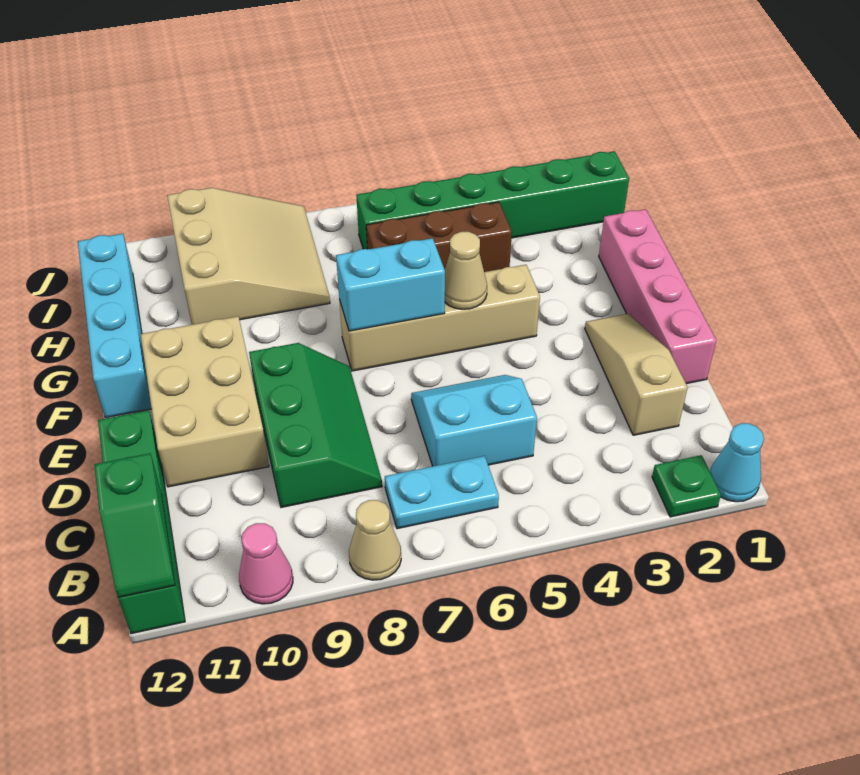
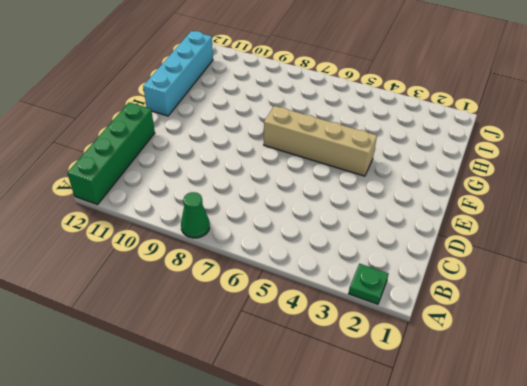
green 1x1 cone [181,192,210,238] -> tan 1x1 cone [349,500,401,580]
none -> cyan 1x1 cone [710,423,764,502]
none -> pink 1x1 cone [239,523,293,604]
none -> cyan 1x2 plate [385,456,499,529]

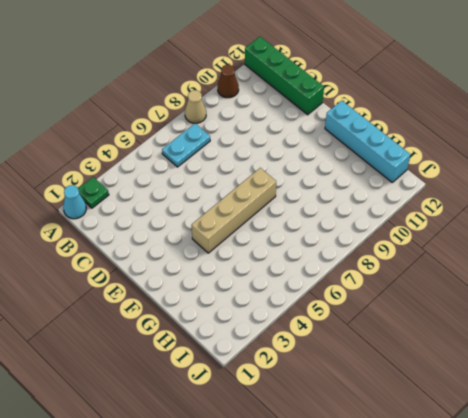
brown 1x1 cone [218,65,239,98] -> pink 1x1 cone [239,523,293,604]
none -> tan 1x3 slope [585,314,688,435]
none -> cyan 2x2 slope [411,375,537,466]
none -> green 2x3 slope [249,343,382,507]

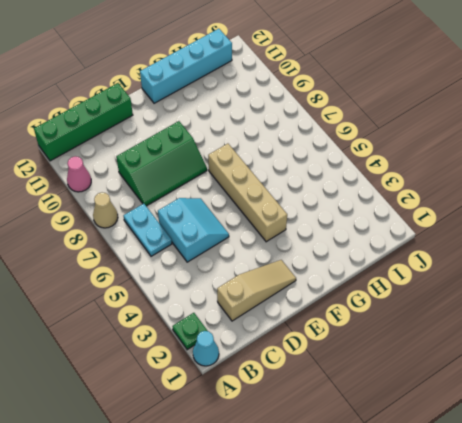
none -> pink 1x4 brick [599,209,716,384]
none -> tan 2x3 brick [141,316,269,487]
none -> brown 1x3 brick [366,202,512,272]

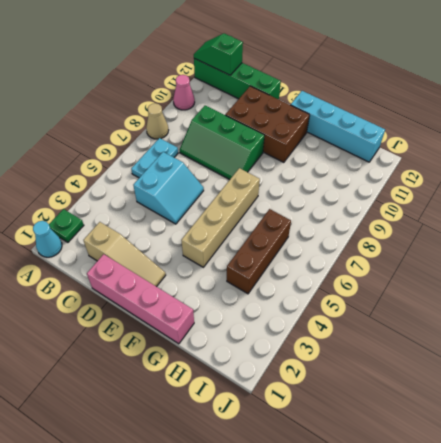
brown 2x3 brick [226,86,310,162] -> tan 2x3 brick [141,316,269,487]
none -> tan 3x3 slope [167,188,330,325]
none -> green 1x6 brick [356,151,629,249]
none -> tan 1x1 cone [445,232,487,309]

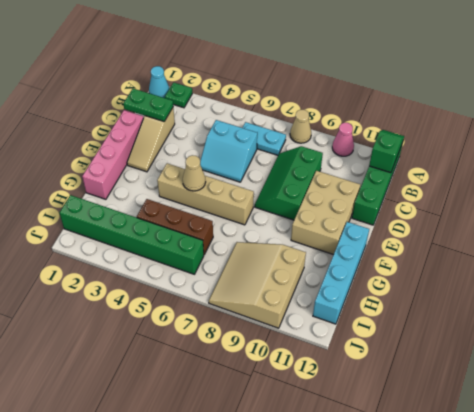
green 1x2 plate [123,89,173,121] -> none
none -> cyan 1x2 brick [336,238,445,331]

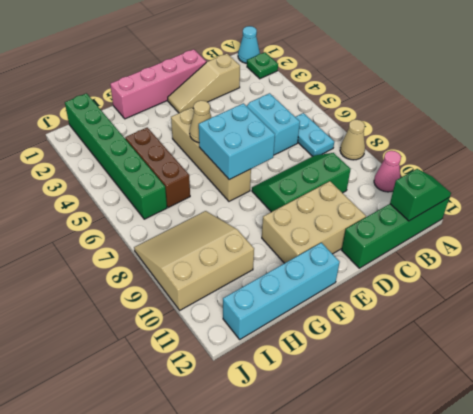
cyan 2x2 brick [199,103,275,180] -> cyan 1x2 brick [336,238,445,331]

